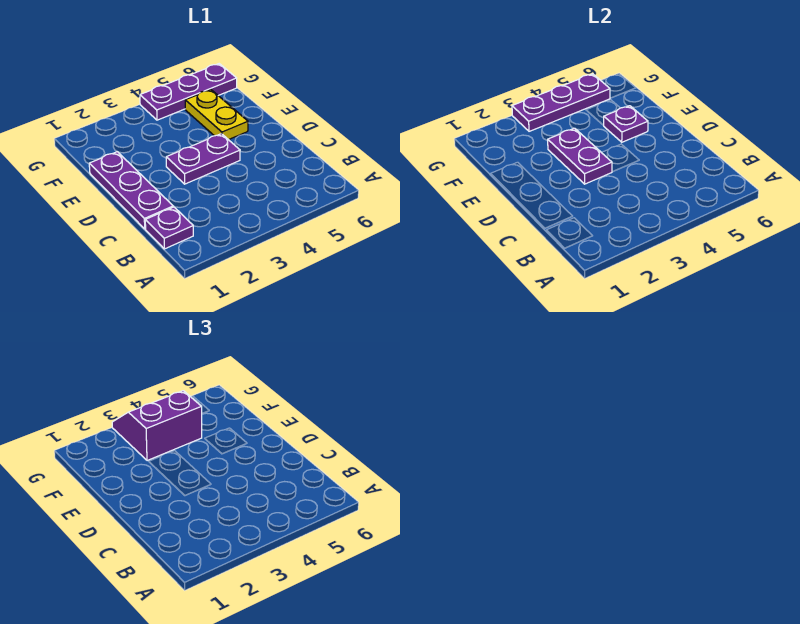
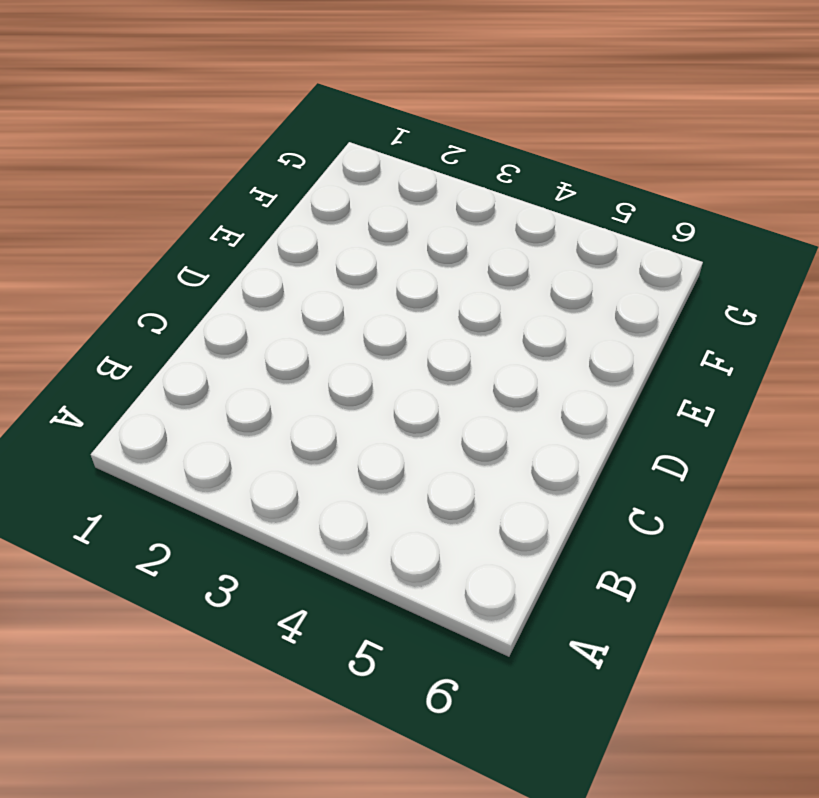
none -> purple 1x1 plate [145,207,193,249]
none -> purple 1x3 plate [89,152,173,229]

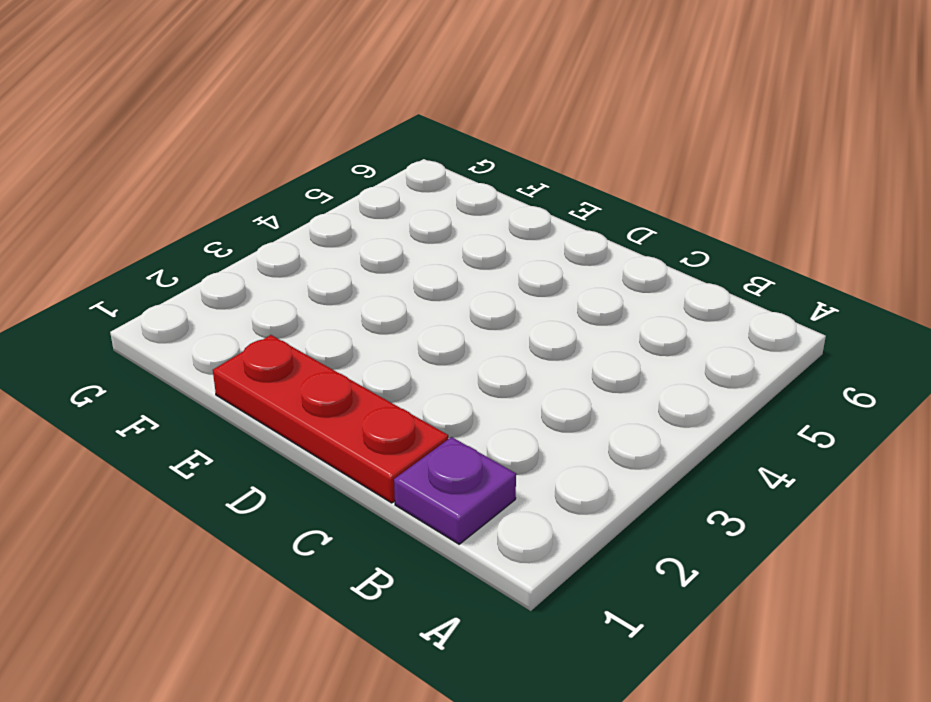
red 1x3 plate [213,335,448,503] -> purple 1x3 plate [89,152,173,229]
none -> purple 1x2 plate [166,134,240,184]
none -> yellow 1x2 plate [185,90,248,140]

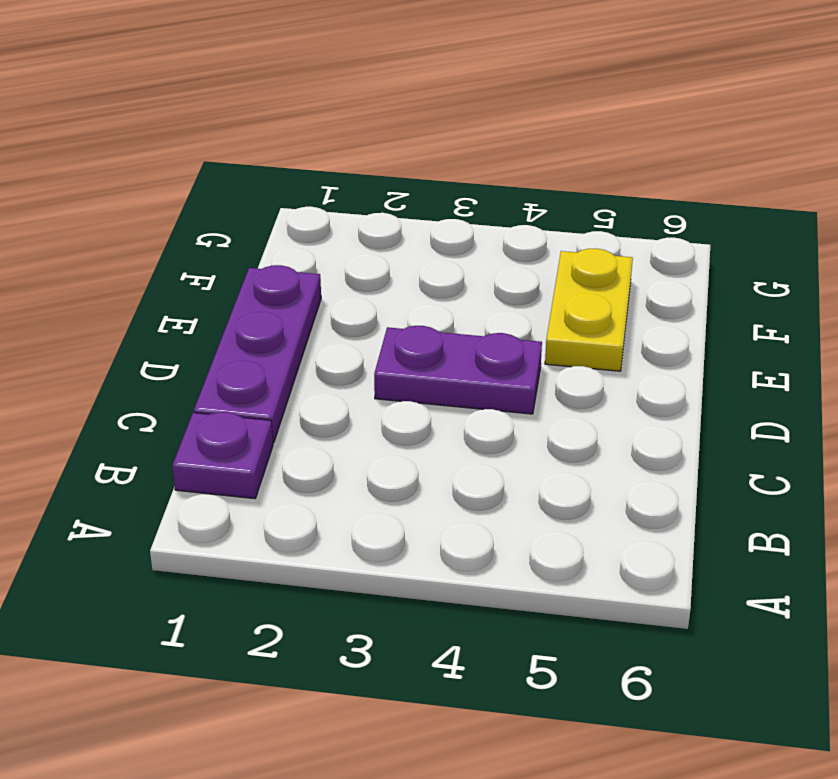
none -> purple 1x3 plate [140,64,237,120]
none -> purple 1x2 plate [548,128,612,184]

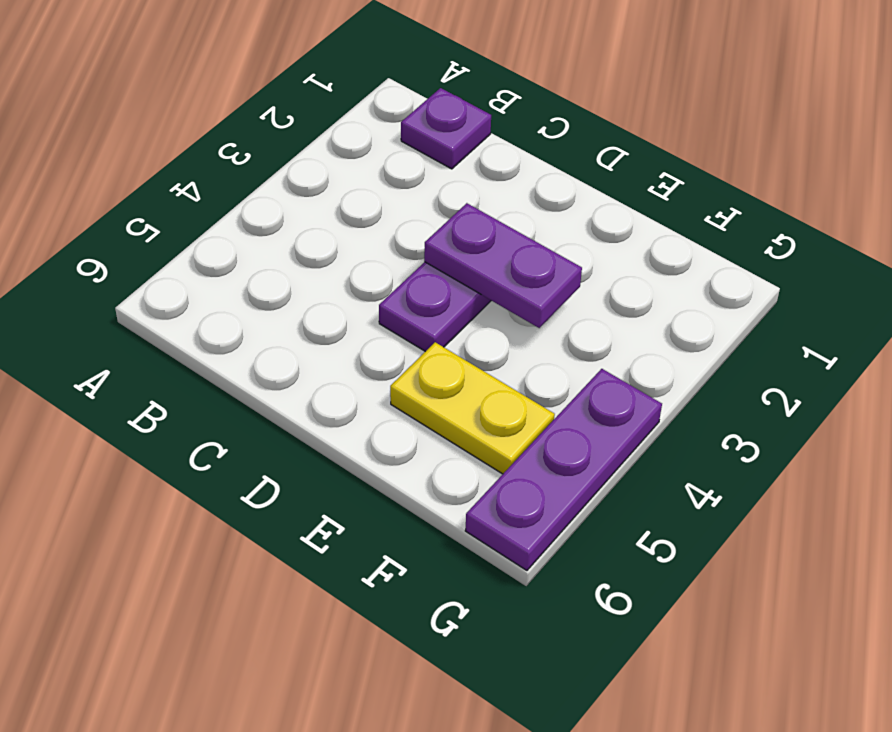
none -> purple 1x3 plate [89,152,173,229]
none -> purple 1x1 plate [603,106,648,142]

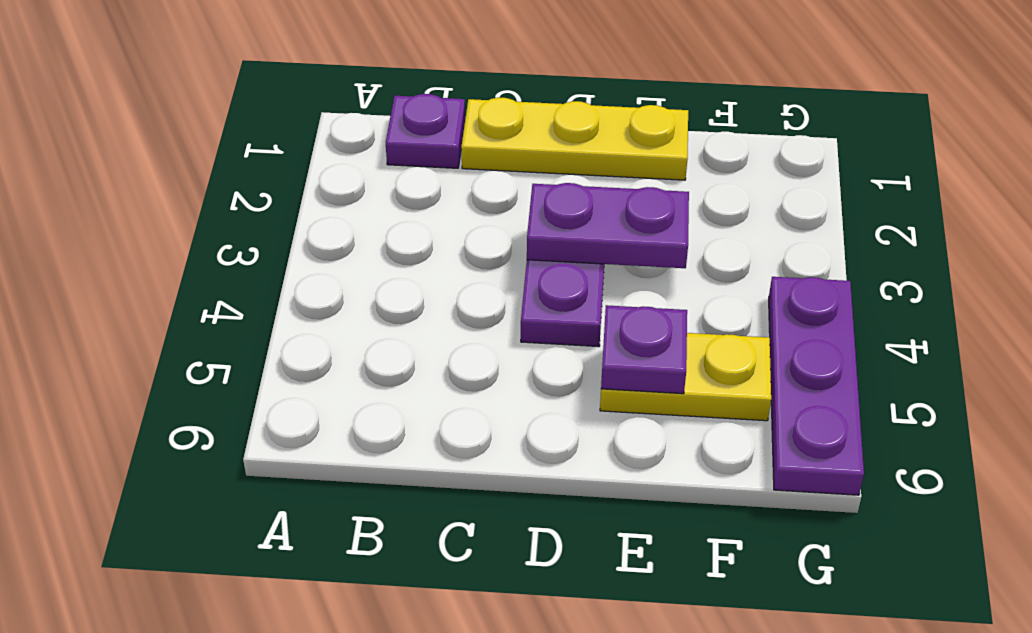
yellow 1x3 plate [461,98,688,180] -> purple 1x3 plate [89,152,173,229]
none -> purple 1x3 plate [512,74,610,131]
none -> purple 2x2 slope [112,391,202,461]

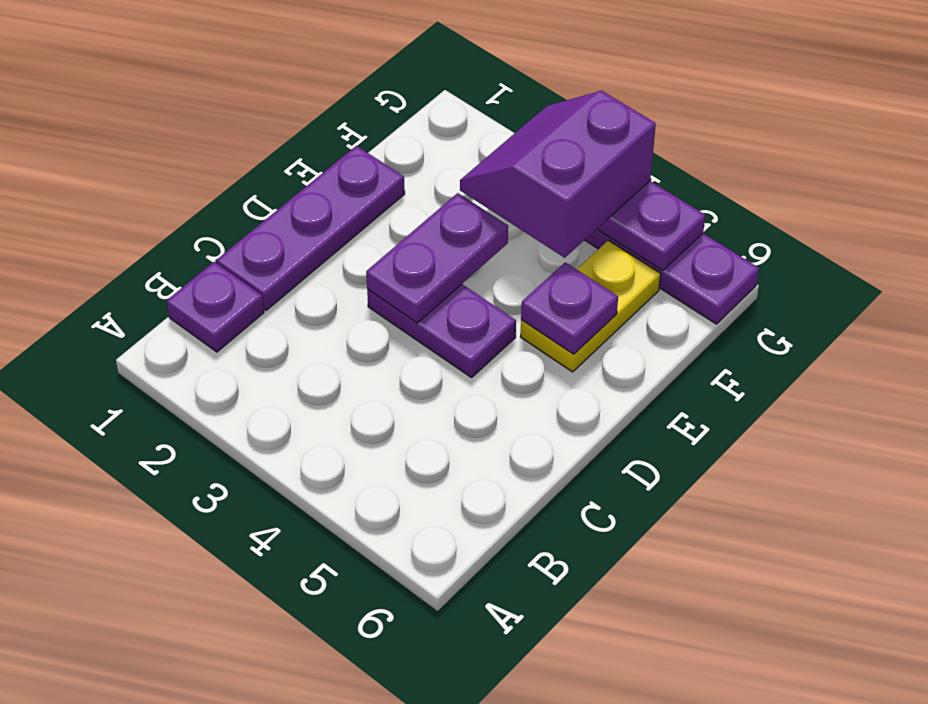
purple 2x2 slope [460,91,656,258] -> purple 2x2 slope turned to [112,391,202,461]

